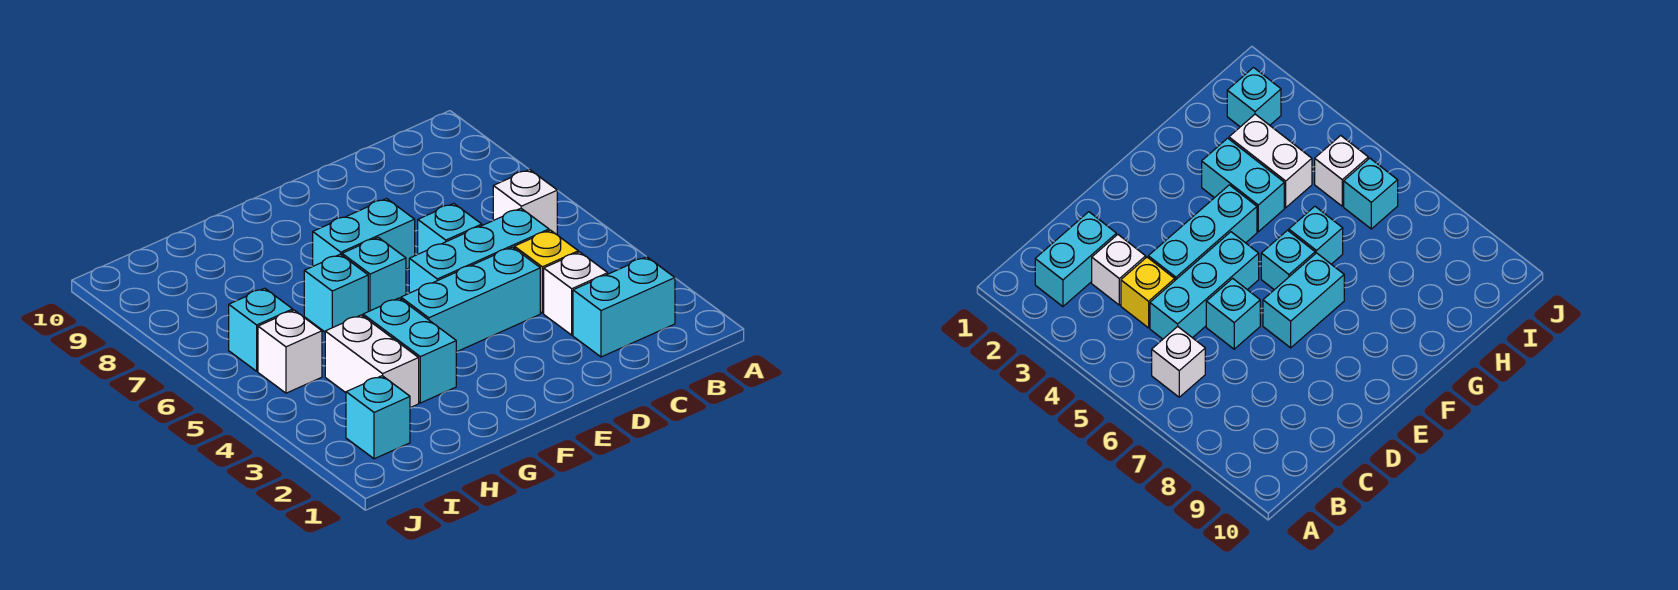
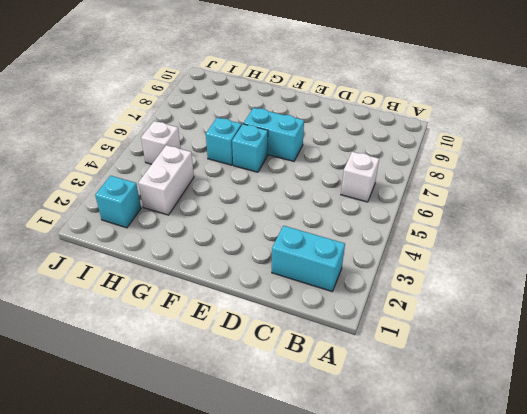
none -> white 1x1 brick [544,252,608,335]
none -> yellow 1x1 brick [514,230,578,313]
none -> cyan 1x3 brick [409,208,549,293]

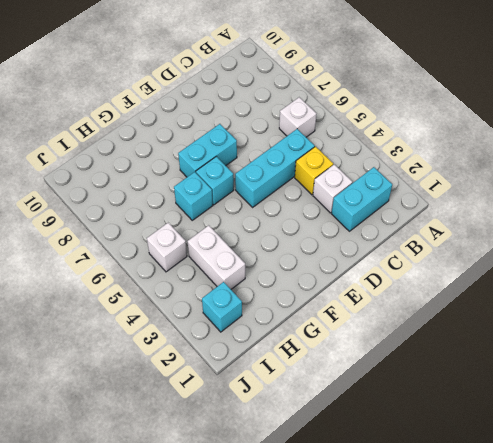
none -> cyan 1x3 brick [401,247,540,352]
none -> cyan 1x1 brick [418,203,482,254]
none -> cyan 1x2 brick [363,298,456,403]

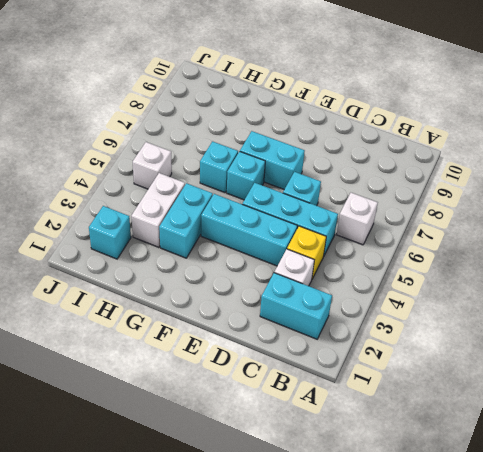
none -> cyan 1x1 brick [229,288,293,371]

